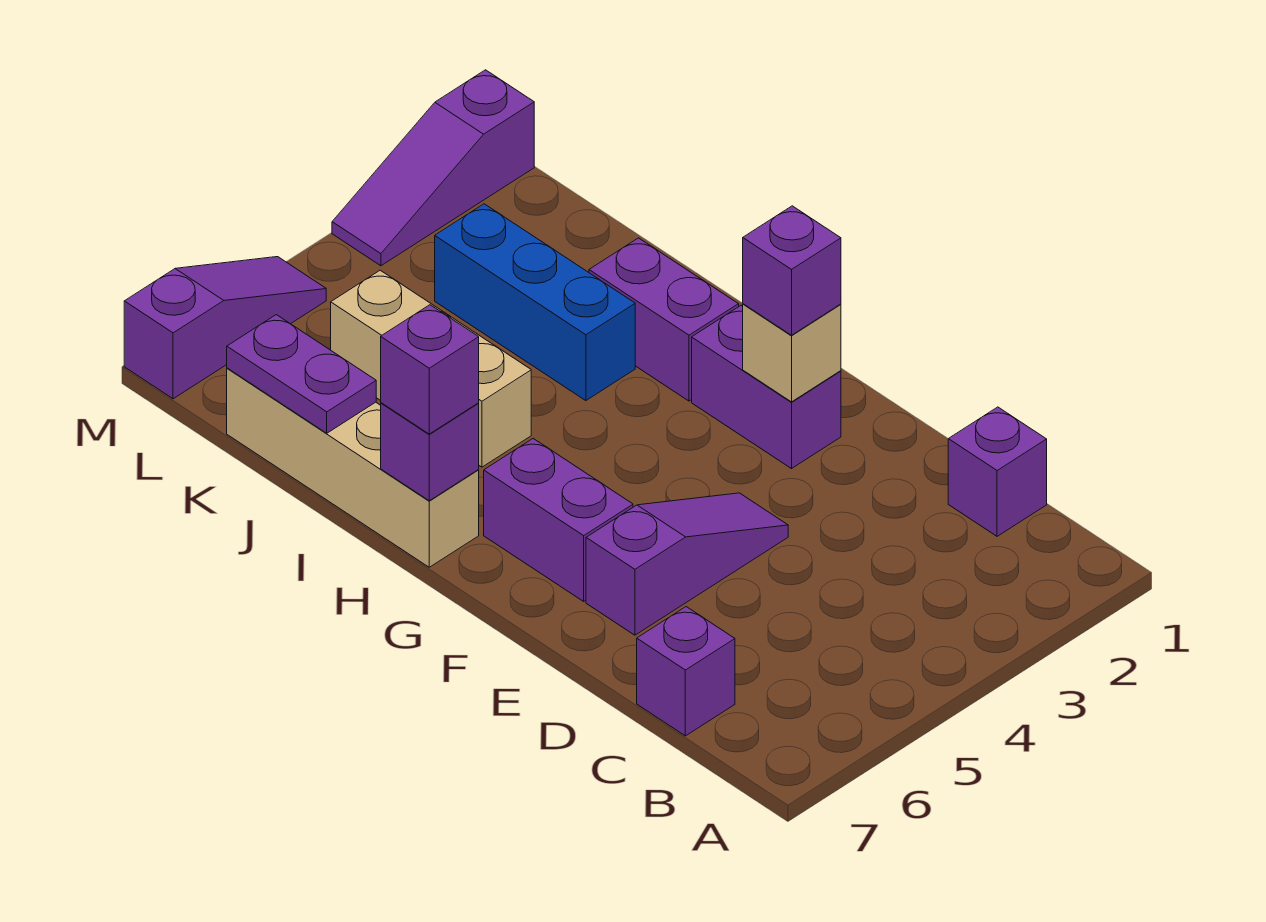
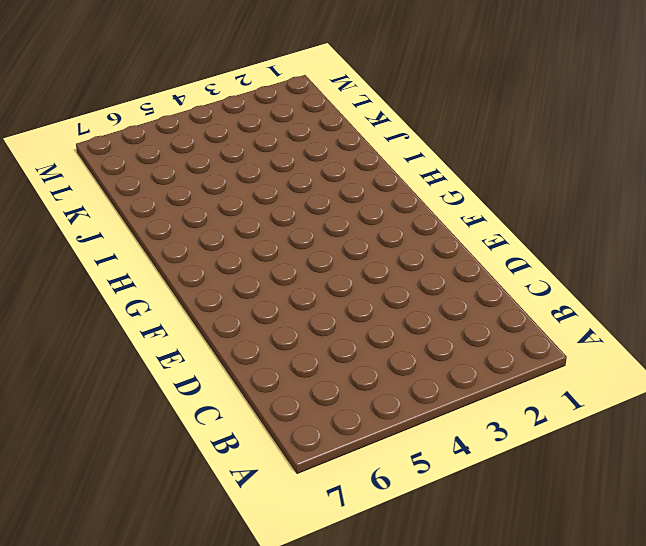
none -> purple 1x1 brick [948,407,1047,536]
none -> purple 1x1 brick [637,607,735,736]
none -> purple 1x3 slope [586,493,788,635]

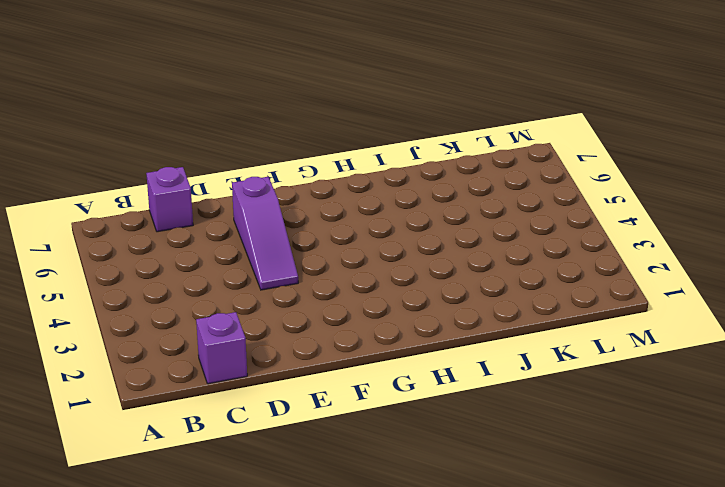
none -> purple 1x2 brick [692,306,841,469]
none -> purple 1x2 brick [484,439,633,601]
none -> purple 1x2 brick [589,238,739,401]

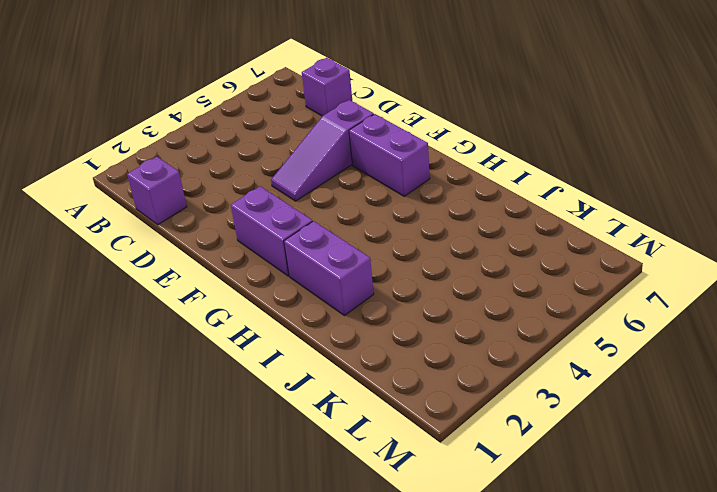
none -> tan 1x4 brick [227,368,479,567]
none -> blue 1x3 brick [435,204,635,401]
none -> tan 1x3 brick [331,270,531,467]

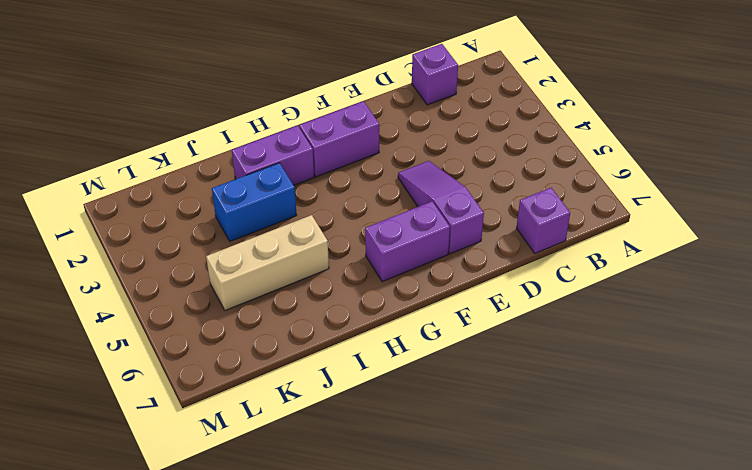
blue 1x2 brick [212,163,297,241] -> blue 1x3 brick [435,204,635,401]
none -> tan 1x4 brick [227,368,479,567]
none -> purple 1x3 slope [332,70,534,266]
none -> purple 1x3 slope [124,257,326,399]

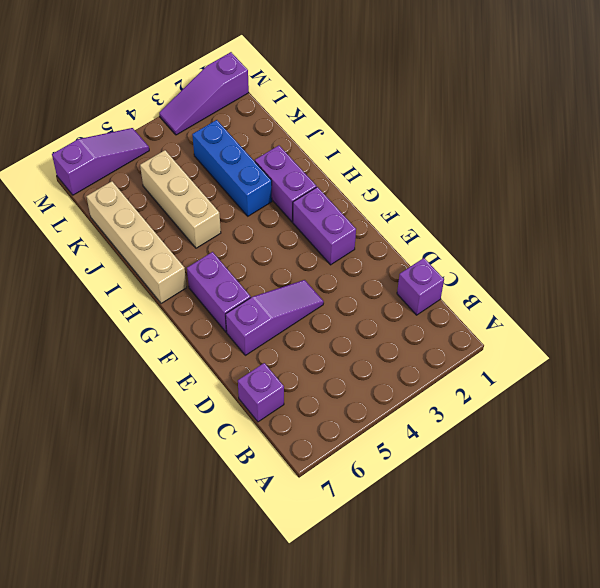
none -> tan 1x1 brick [743,304,841,402]
none -> purple 1x1 brick [381,403,479,501]
none -> purple 1x2 plate [227,315,376,433]

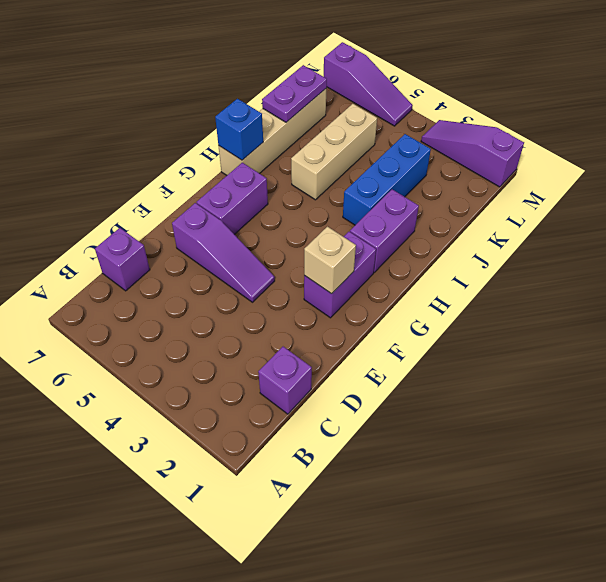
blue 1x1 brick [215,99,263,160] -> purple 1x1 brick [381,403,479,501]
none -> purple 1x1 brick [743,206,841,335]
none -> purple 1x1 brick [381,305,479,434]

